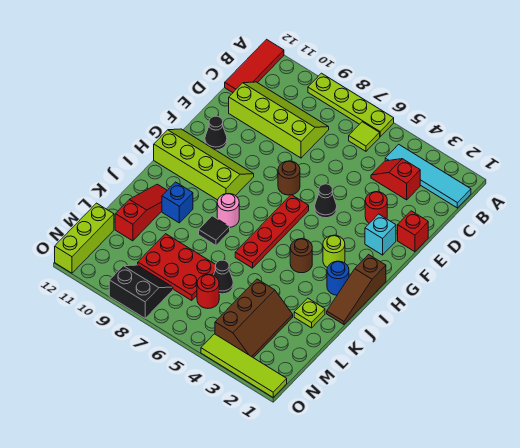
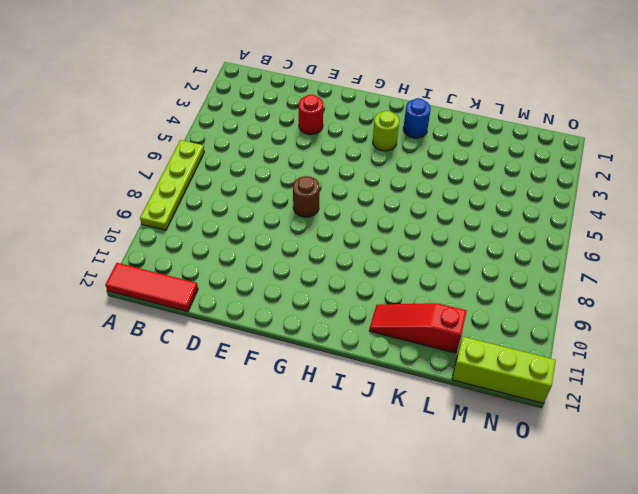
none -> cyan 1x4 tile [385,144,471,208]
none -> lime 1x1 tile [349,122,380,151]
none -> red 1x2 slope [371,159,420,200]
none -> lime 2x4 slope [229,82,329,158]

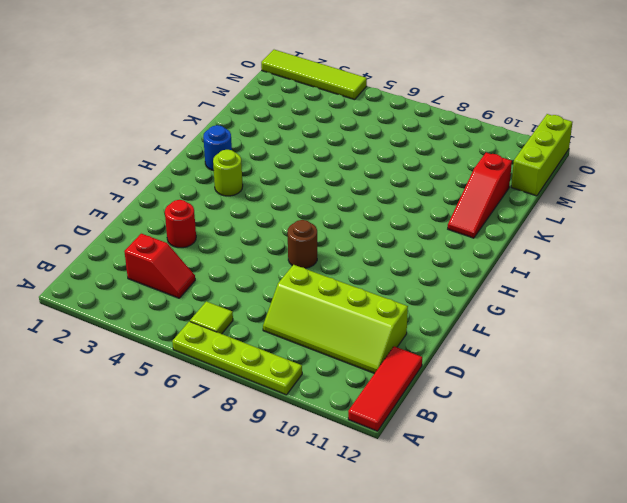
none -> cyan 1x4 tile [385,144,471,208]
none -> red 1x1 brick [398,211,428,252]
none -> cyan 1x1 brick [365,214,396,255]
none -> black 1x1 cone [315,184,337,218]

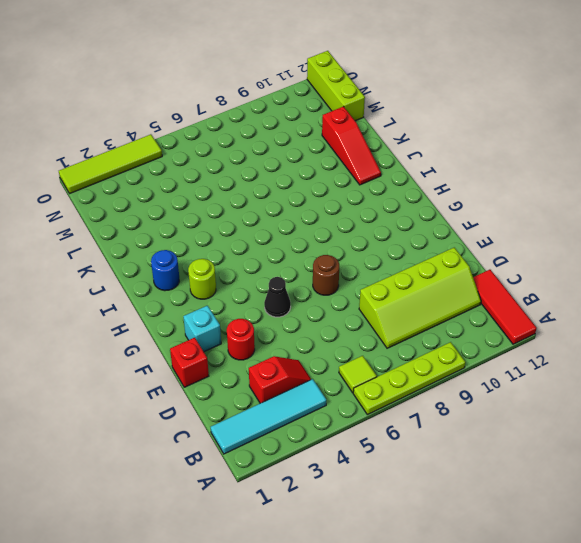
none -> black 1x1 cone [205,116,227,150]
none -> red 1x4 plate [235,195,309,268]
none -> lime 2x4 slope [154,129,254,200]
none -> brown 1x3 slope [327,255,386,324]

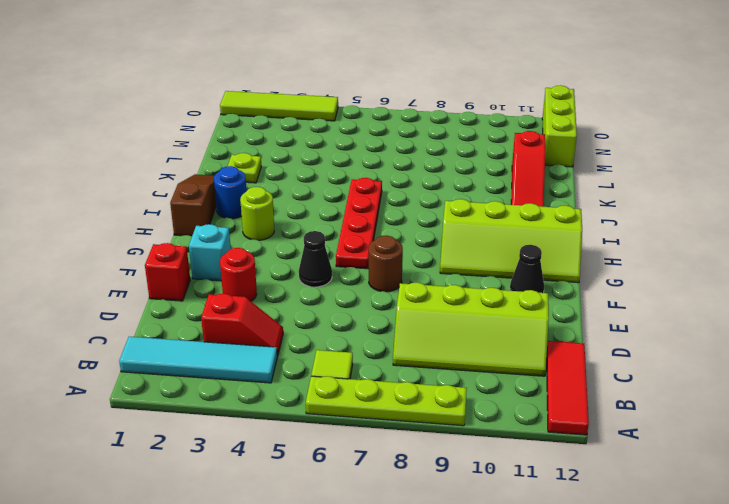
none -> brown 1x1 round brick [290,239,312,273]
none -> pink 1x1 round brick [217,194,239,227]
none -> black 1x1 tile [199,216,230,245]
none -> blue 1x1 brick [162,182,193,223]

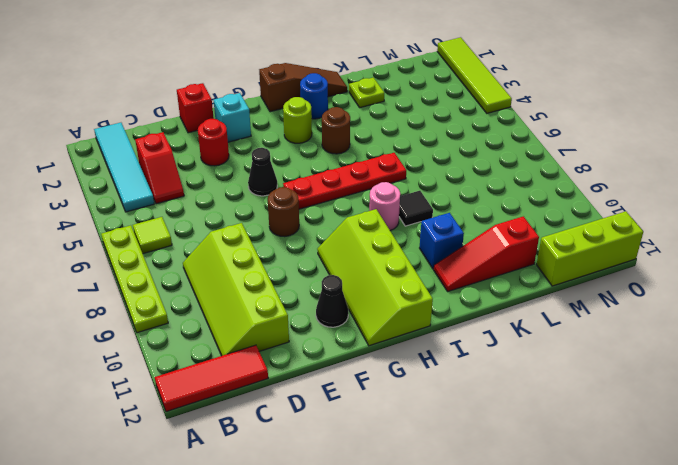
none -> brown 2x3 slope [215,279,293,358]
none -> black 1x1 cone [213,260,233,294]
none -> red 2x3 plate [138,234,216,301]
none -> red 1x1 round brick [197,274,219,308]

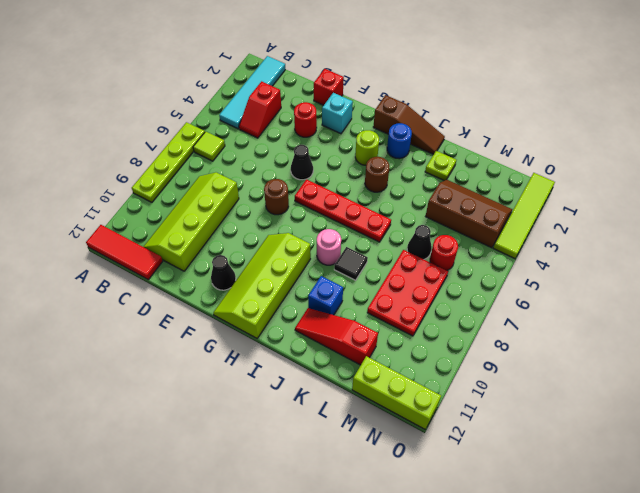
none -> black 2x2 slope [109,265,173,318]

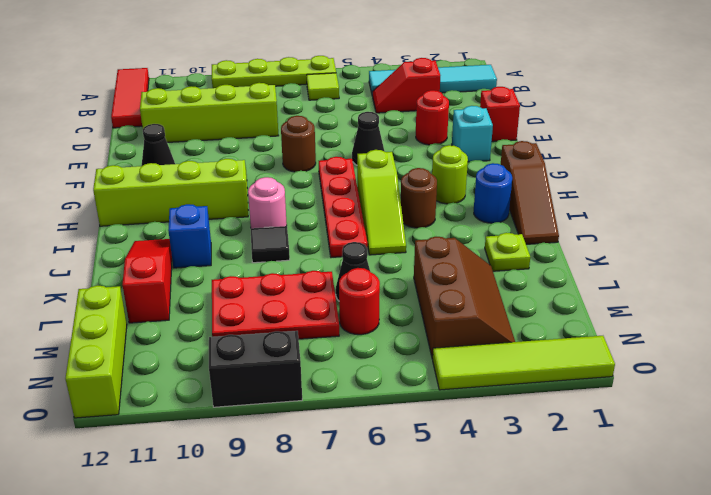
lime 1x3 slope [357,150,406,255] -> none

